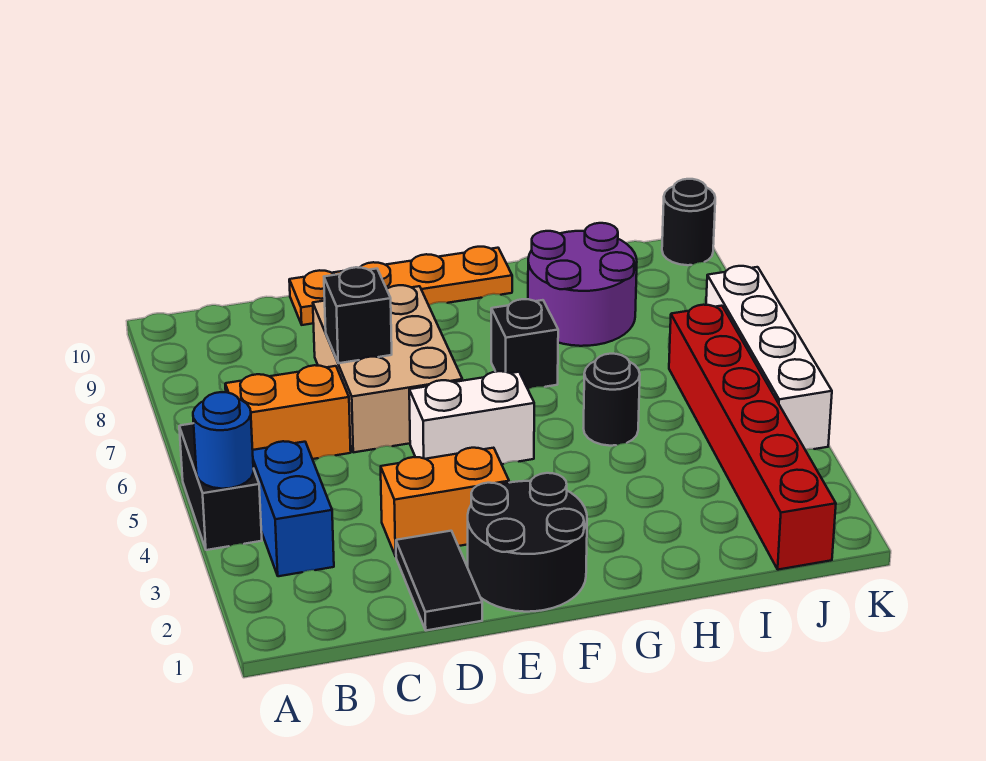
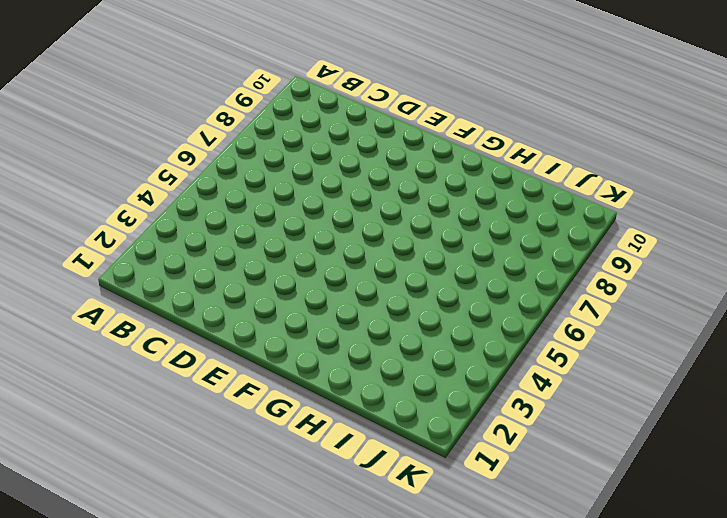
none -> black 1x2 brick [179,423,262,550]
none -> blue 1x2 brick [253,441,334,576]
none -> orange 1x2 brick [225,365,351,459]

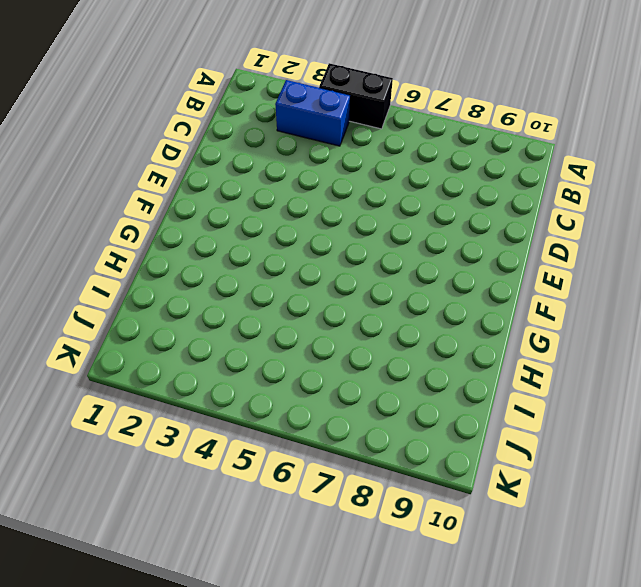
none -> orange 1x2 brick [225,365,351,459]
none -> black 1x2 tile [396,531,482,631]
none -> orange 1x2 brick [381,448,509,556]

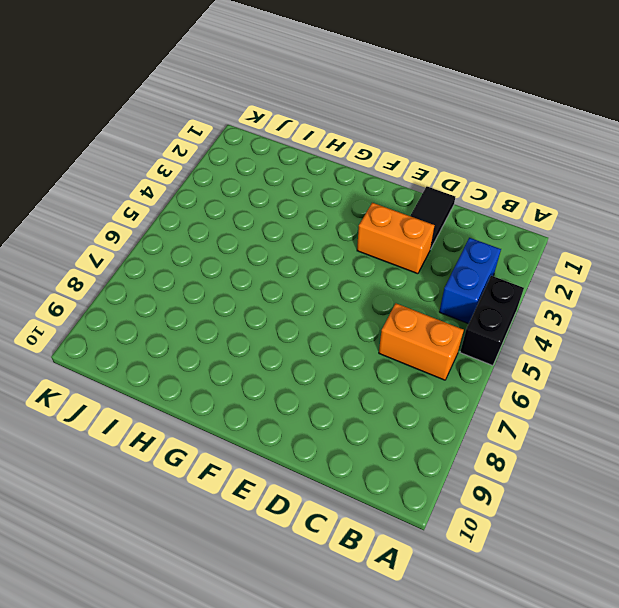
none -> tan 2x3 brick [313,285,462,452]
none -> orange 1x4 plate [289,247,512,325]
none -> black 2x2 round brick [468,473,587,612]

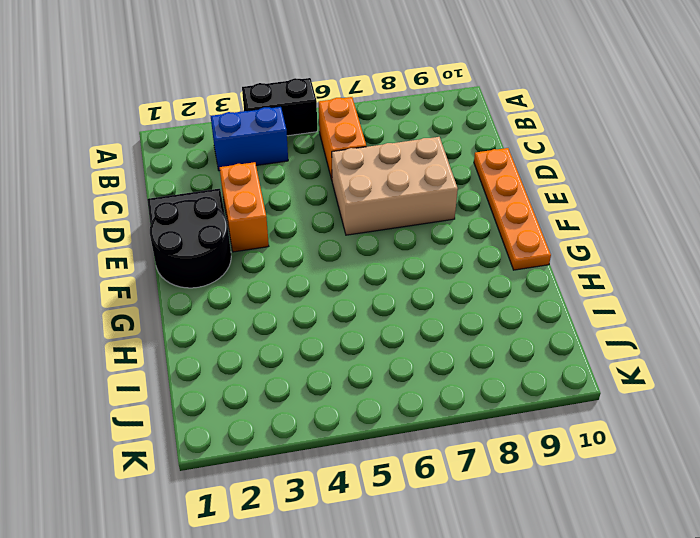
none -> white 1x2 brick [409,371,534,464]
none -> black 1x1 brick [491,299,558,389]
none -> black 1x1 round brick [583,354,640,446]

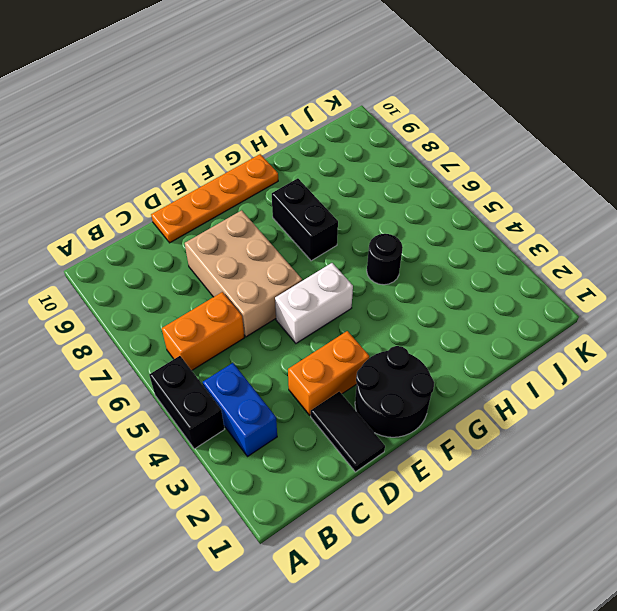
black 1x2 brick [272,178,338,261] -> black 1x1 brick [491,299,558,389]
none -> purple 2x2 round brick [528,223,637,346]
none -> red 1x6 brick [669,305,836,570]
none -> white 1x4 brick [706,266,832,450]

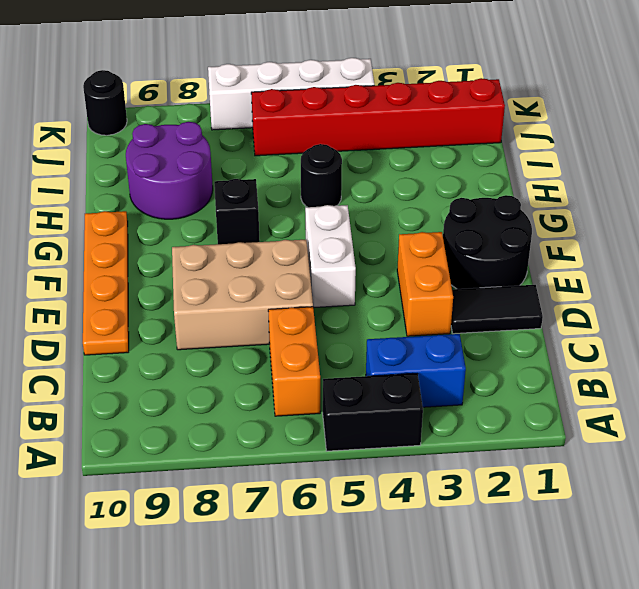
none -> blue 1x1 round brick [193,392,254,489]
none -> black 1x1 brick [324,267,392,363]

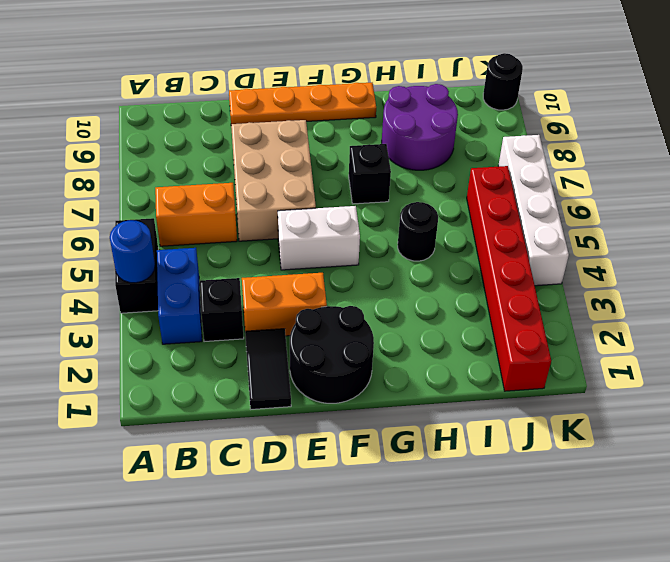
black 1x1 brick [200,278,244,342] -> black 1x1 brick moved to [324,267,392,363]

